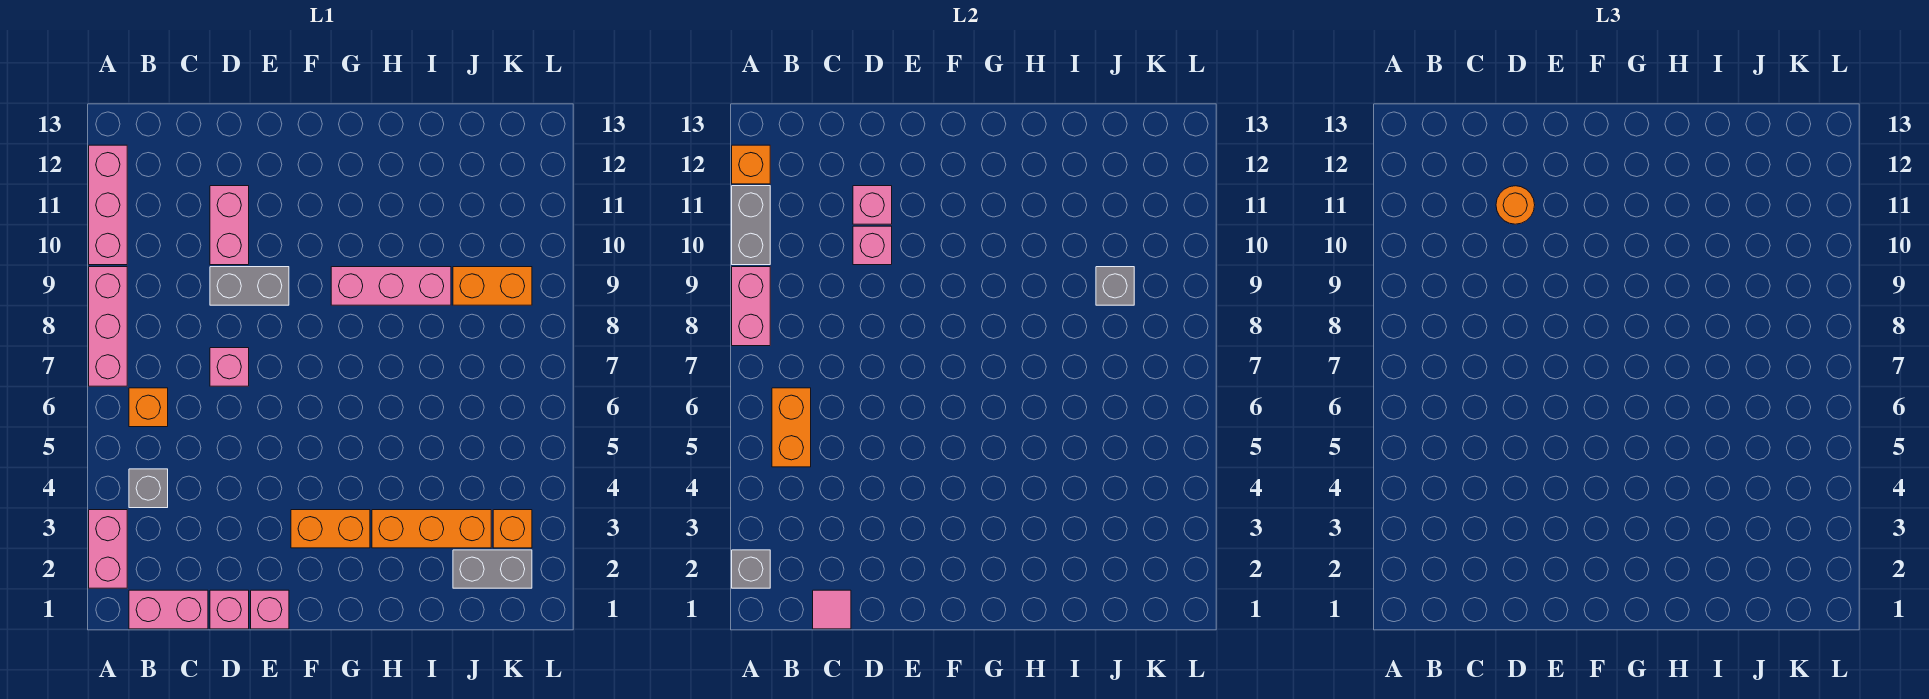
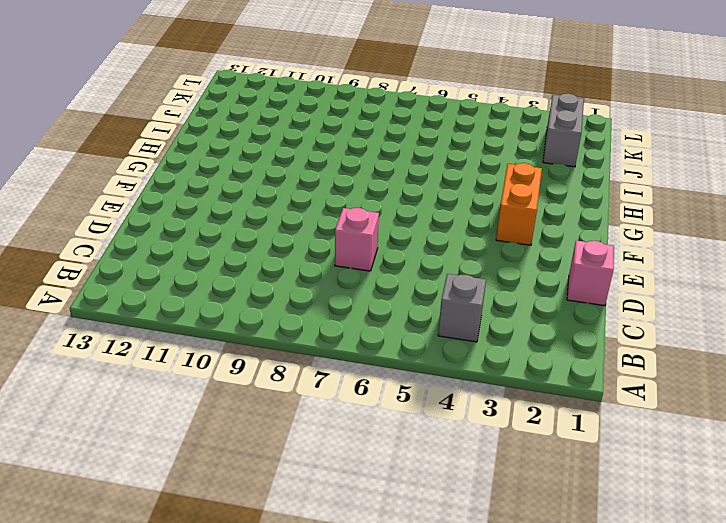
none -> pink 1x2 brick [89,510,127,588]
none -> pink 1x3 brick [89,267,127,386]
none -> pink 1x3 brick [89,145,127,265]

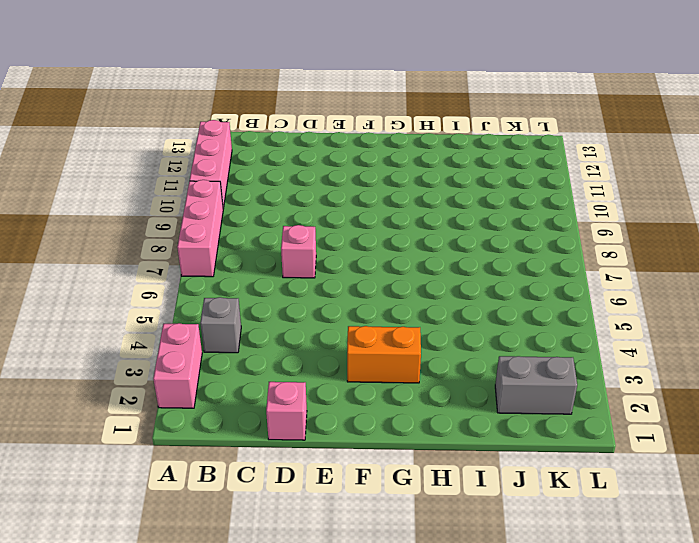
none -> pink 1x2 brick [129,590,208,629]
none -> orange 1x1 brick [129,388,168,427]
none -> grey 1x2 brick [210,267,289,305]

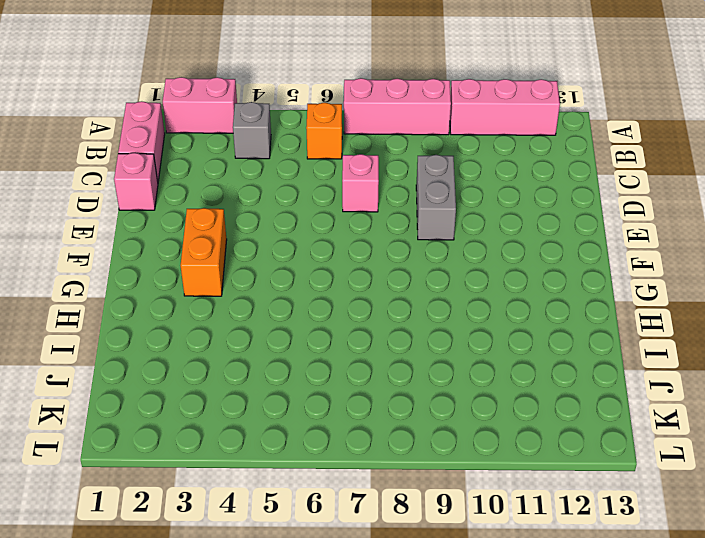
none -> pink 1x2 brick [210,186,249,265]
none -> pink 1x1 brick [251,590,289,629]
none -> pink 1x3 brick [331,267,451,305]

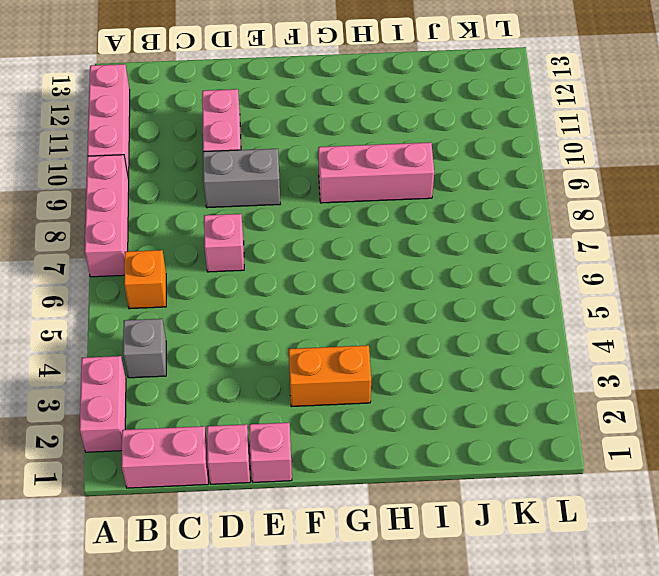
none -> orange 1x3 brick [372,510,491,548]
none -> grey 1x2 brick [453,550,532,588]
none -> orange 1x2 brick [453,267,532,305]

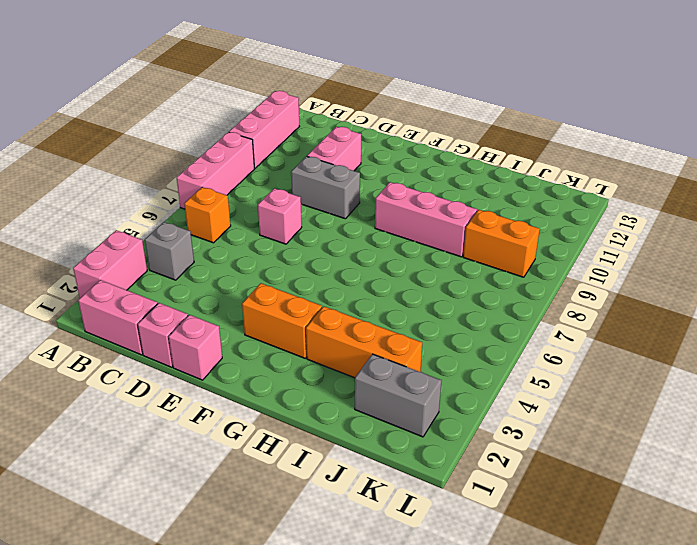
none -> orange 1x1 brick [493,510,532,548]
none -> grey 1x1 brick [732,550,770,588]
none -> pink 1x2 brick [732,267,770,346]

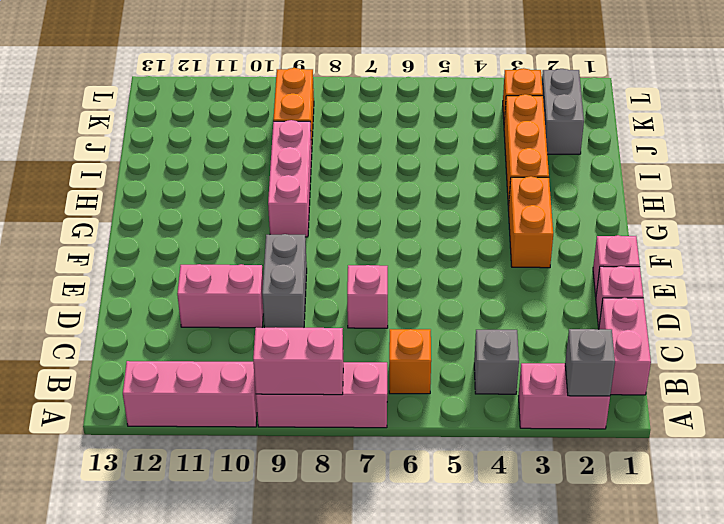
none -> grey 1x2 brick [732,186,770,265]
none -> orange 1x1 brick [732,145,770,184]
none -> orange 1x2 brick [772,388,811,467]

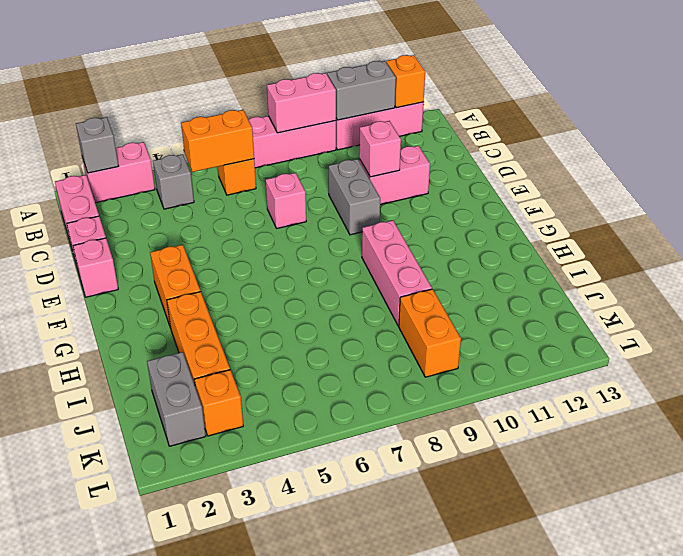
none -> pink 1x1 tile [813,590,851,629]
none -> pink 1x1 brick [853,186,892,224]
none -> grey 1x1 brick [1096,267,1134,305]

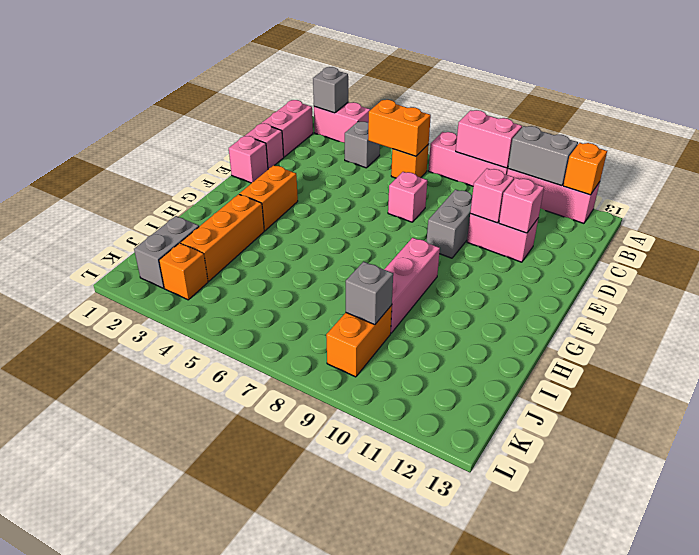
none -> pink 1x1 tile [813,590,851,629]
none -> orange 1x1 round brick [1496,186,1535,224]

